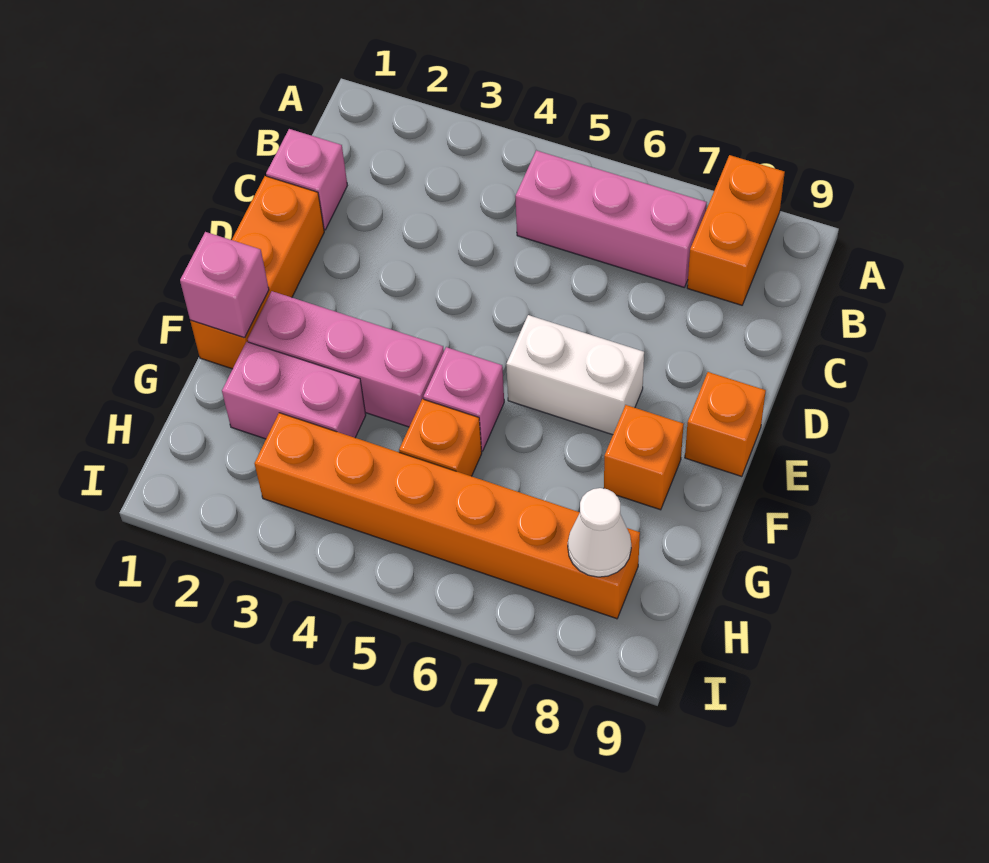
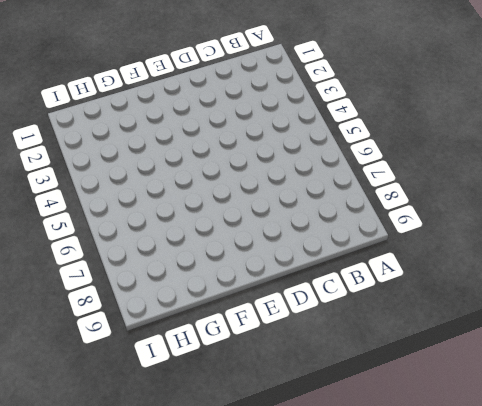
none -> orange 1x2 brick [687,155,785,305]
none -> pink 1x3 brick [515,150,707,287]
none -> pink 1x1 brick [266,129,347,230]

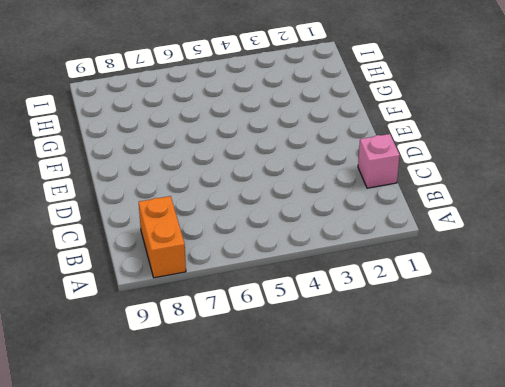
none -> pink 1x3 brick [515,150,707,287]
none -> orange 1x3 brick [190,176,324,369]
none -> white 1x2 brick [506,315,644,435]

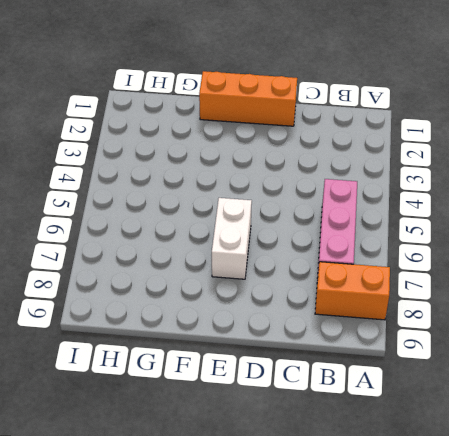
none -> pink 1x1 brick [266,129,347,230]
none -> orange 1x1 brick [685,372,766,477]
none -> pink 1x3 brick [248,291,444,427]

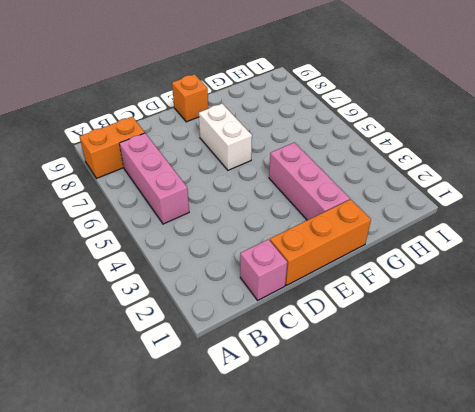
none -> pink 1x1 brick [424,347,504,451]
none -> orange 1x1 brick [604,405,684,510]
none -> pink 1x2 brick [222,342,366,439]

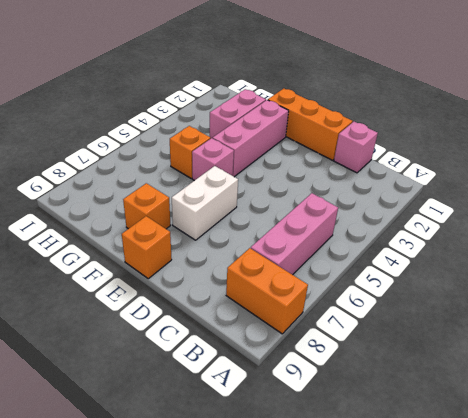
none -> orange 1x6 brick [255,413,640,619]
none -> pink 1x1 brick [180,232,269,338]
none -> white 1x1 cone [568,488,631,577]

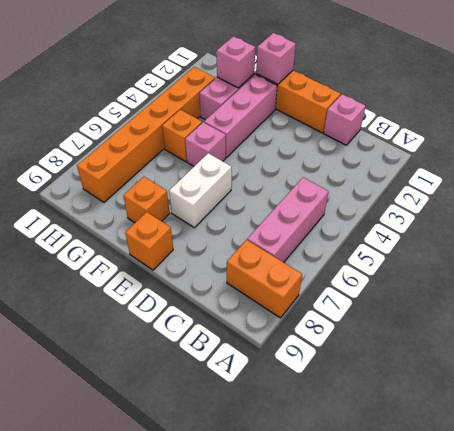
pink 1x1 brick [217,36,255,88] -> none
none -> white 1x1 cone [568,488,631,577]

